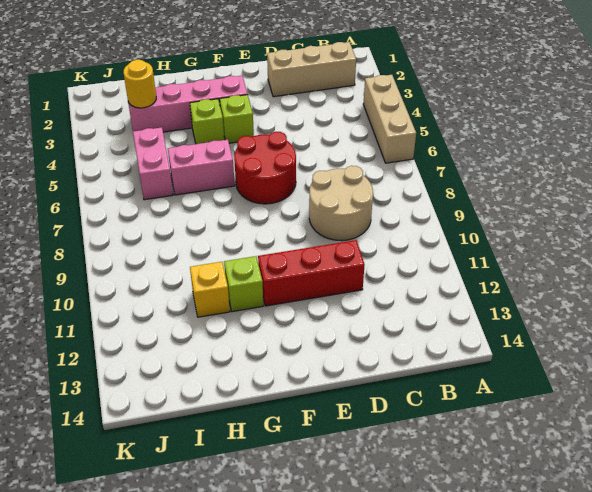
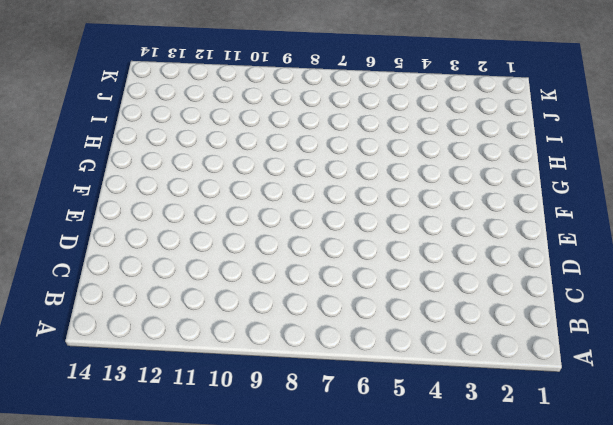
none -> tan 1x3 brick [363,75,416,163]
none -> tan 1x3 brick [267,42,356,97]
none -> tan 2x2 round brick [309,166,373,241]

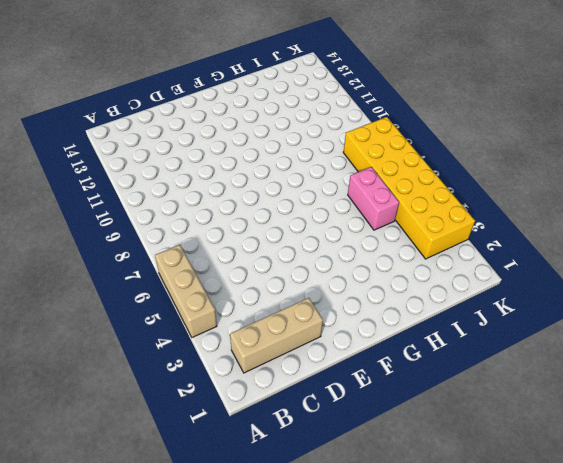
yellow 2x6 brick [343,117,475,259] -> none
none -> tan 2x2 round brick [309,166,373,241]
none -> red 1x3 brick [258,240,365,306]
none -> red 2x2 round brick [234,132,296,204]

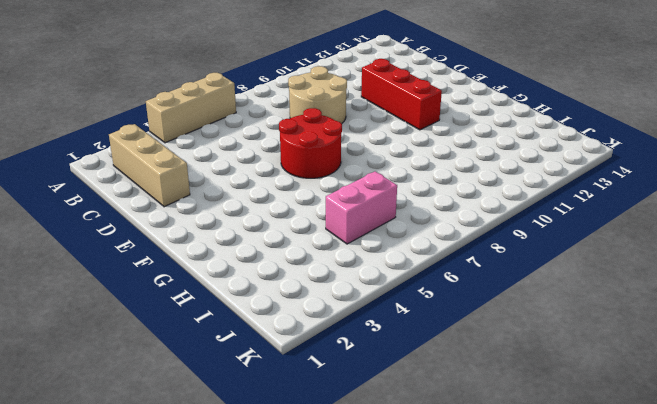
none -> pink 1x4 brick [128,76,248,132]
none -> lime 1x1 brick [220,95,254,143]
none -> lime 1x1 brick [190,99,224,144]

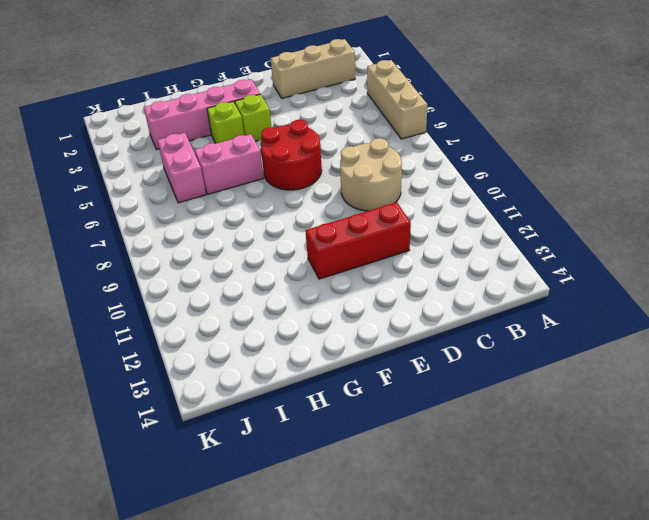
none -> lime 1x1 brick [224,256,263,312]
none -> yellow 1x1 brick [190,262,230,317]
none -> yellow 1x1 round brick [123,60,156,108]

